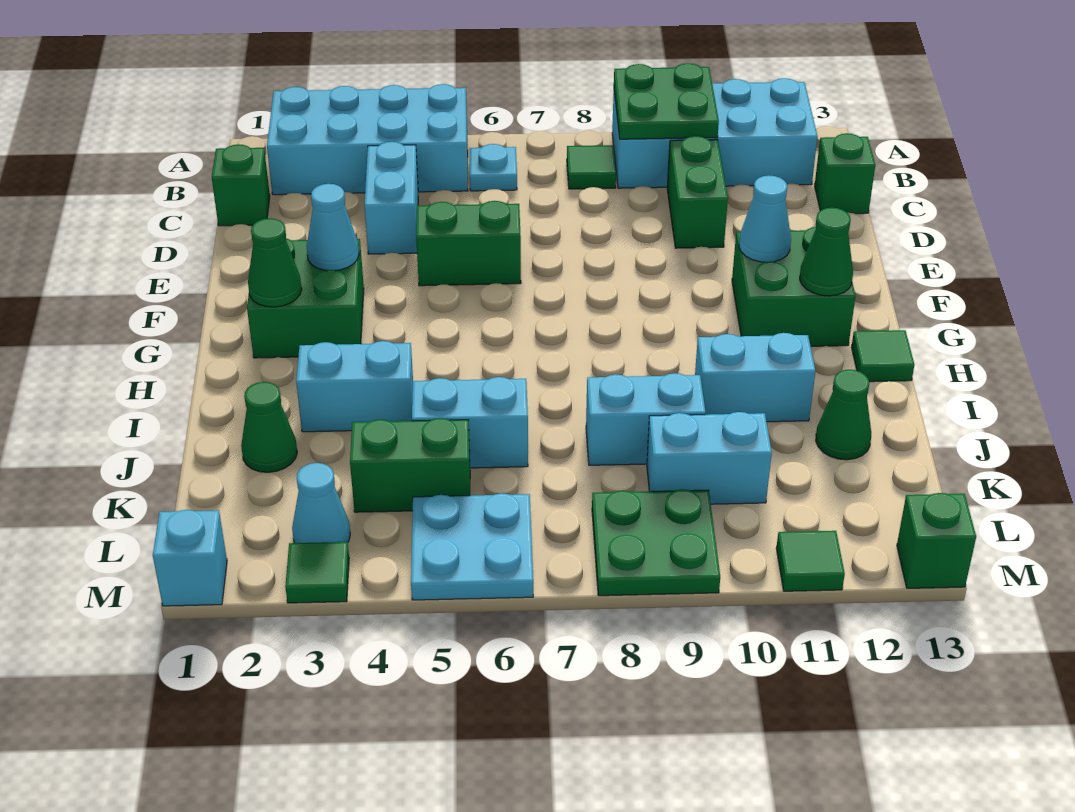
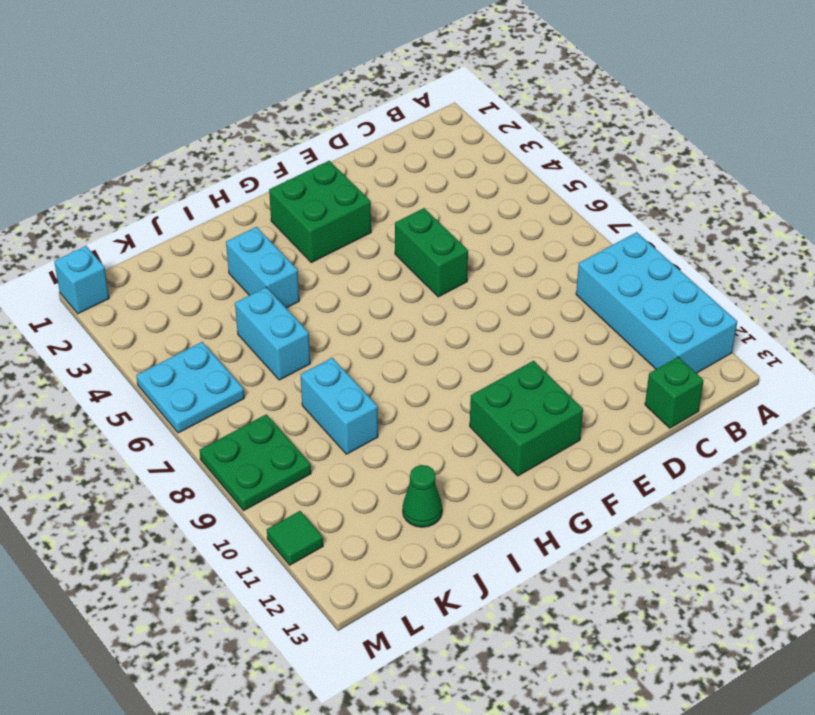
none -> cyan 2x4 brick [267,84,468,195]
none -> cyan 1x1 plate [469,144,517,191]
none -> green 1x1 tile [567,145,616,189]
none -> green 1x1 brick [212,144,270,226]

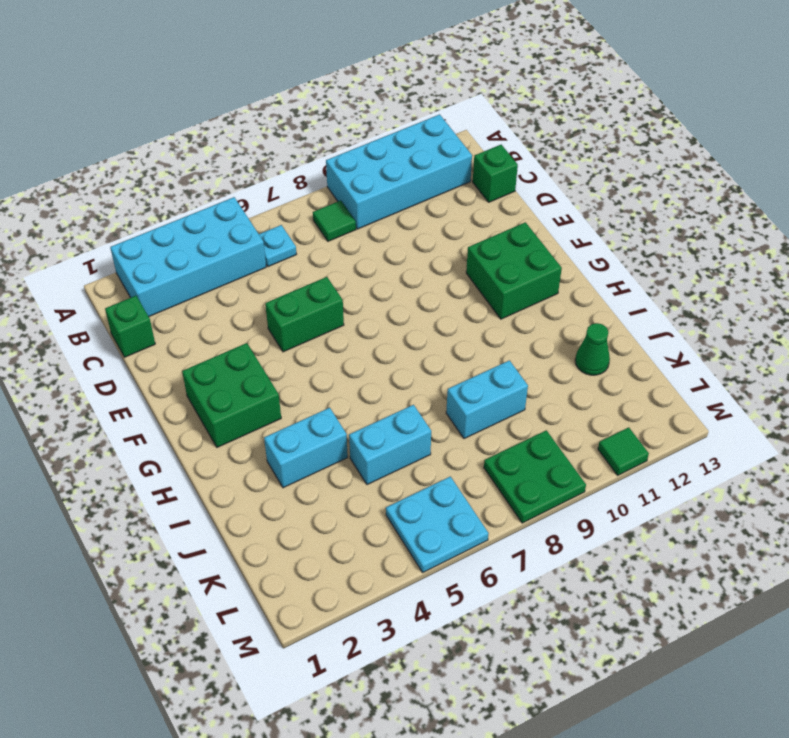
none -> cyan 1x2 brick [365,142,418,254]
none -> green 1x2 brick [667,136,728,248]
none -> green 1x1 tile [851,330,914,382]
none -> cyan 1x2 brick [695,333,815,422]

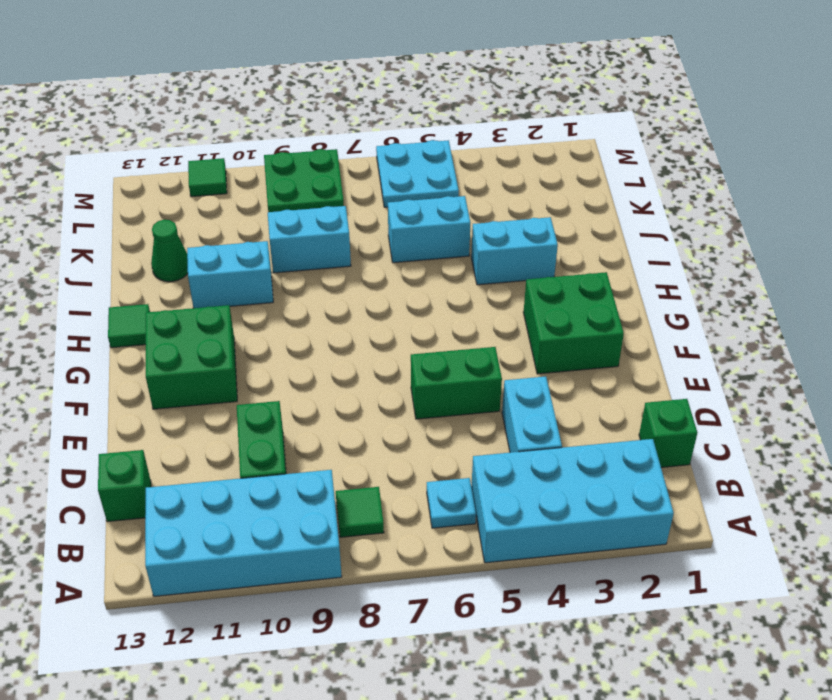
none -> green 1x1 cone [241,382,297,472]
none -> green 1x2 brick [350,418,470,512]
none -> cyan 1x2 brick [647,412,772,504]
none -> cyan 1x1 cone [292,463,350,543]

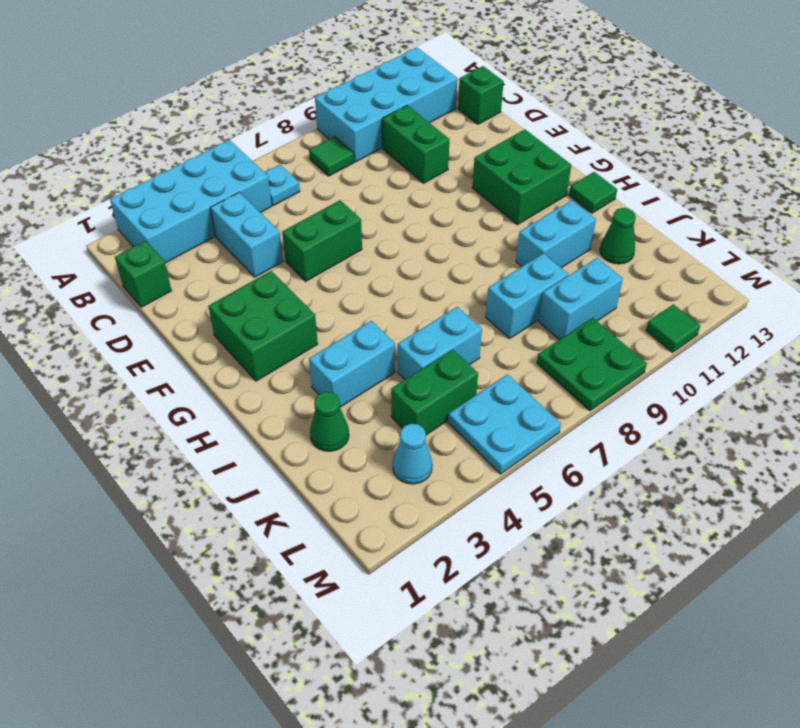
none -> cyan 1x1 brick [153,510,227,606]
none -> green 1x1 tile [285,542,349,603]
none -> green 1x1 brick [897,493,976,588]
none -> green 2x2 plate [614,63,719,139]

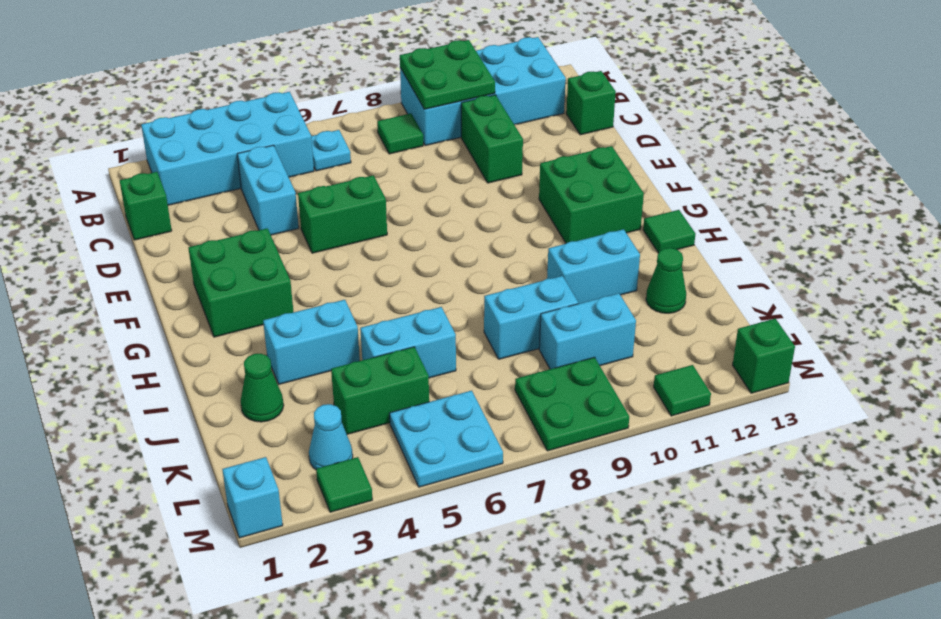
none -> cyan 1x1 cone [307,184,359,271]
none -> cyan 1x1 cone [739,175,791,262]
none -> green 1x1 cone [248,218,302,307]
none -> green 1x1 cone [800,208,853,296]

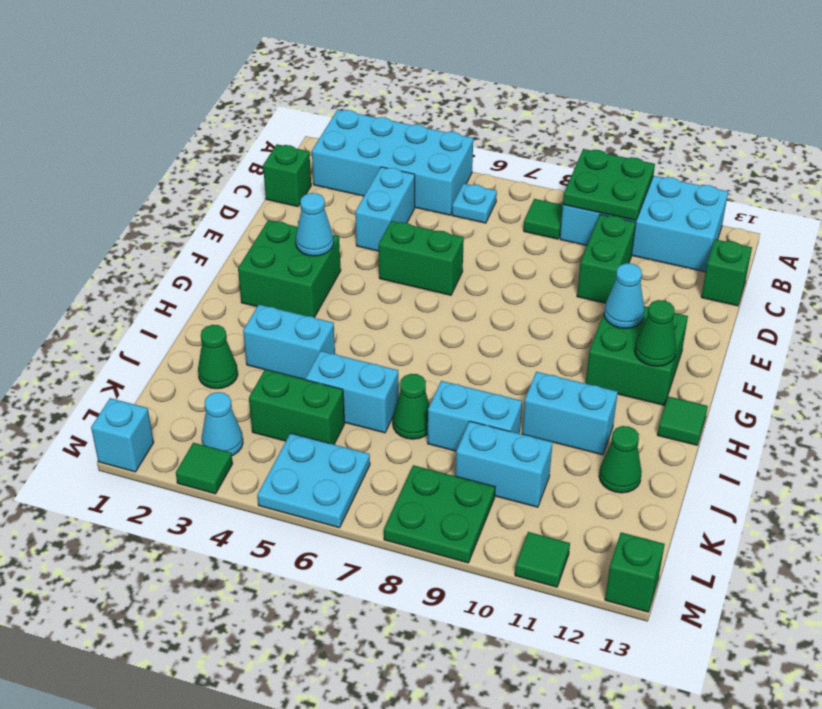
green 1x1 cone [393,374,430,439] -> green 1x1 cone moved to [248,218,302,307]

